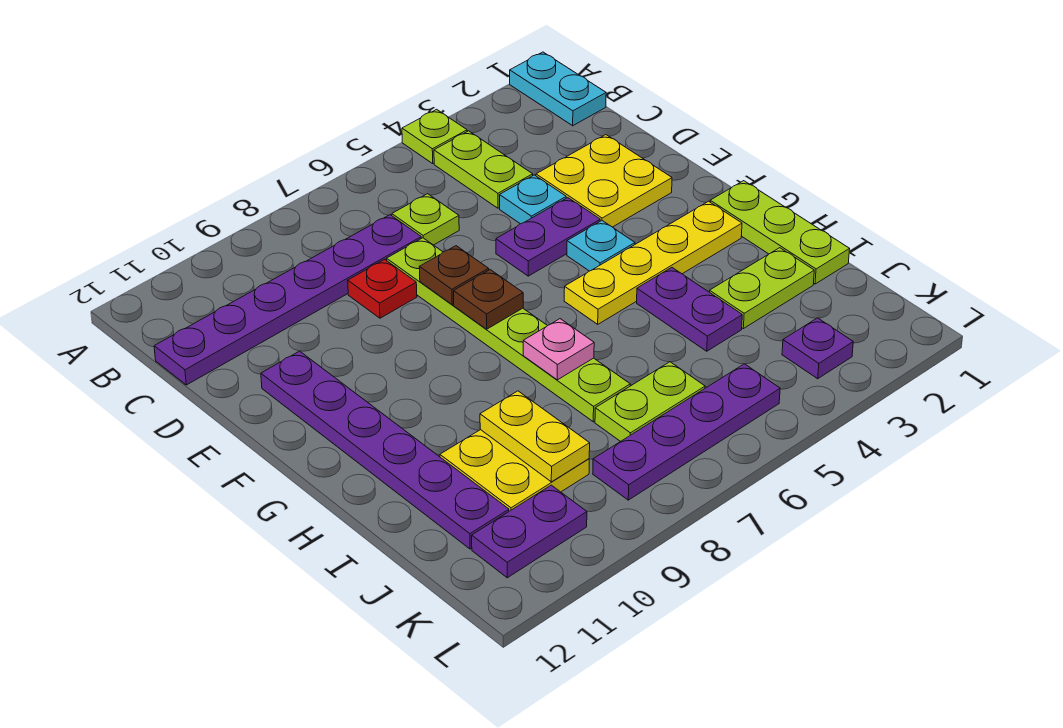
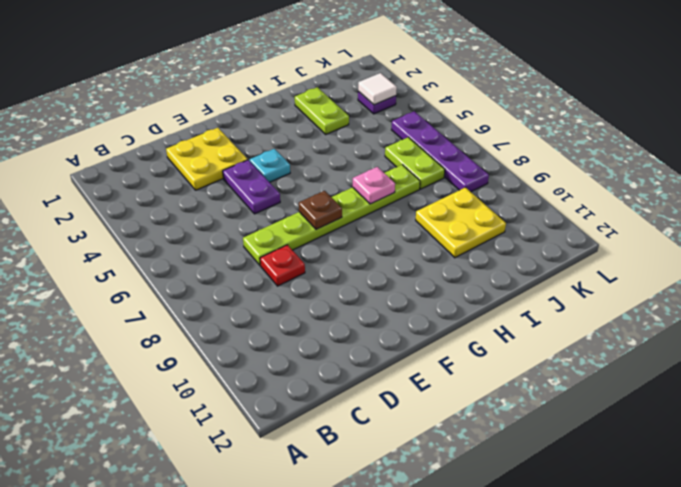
white 1x1 tile [358,73,397,105] -> none
none -> cyan 1x2 plate [510,52,606,126]
none -> lime 1x1 plate [402,109,467,163]
none -> lime 1x2 plate [434,131,533,208]

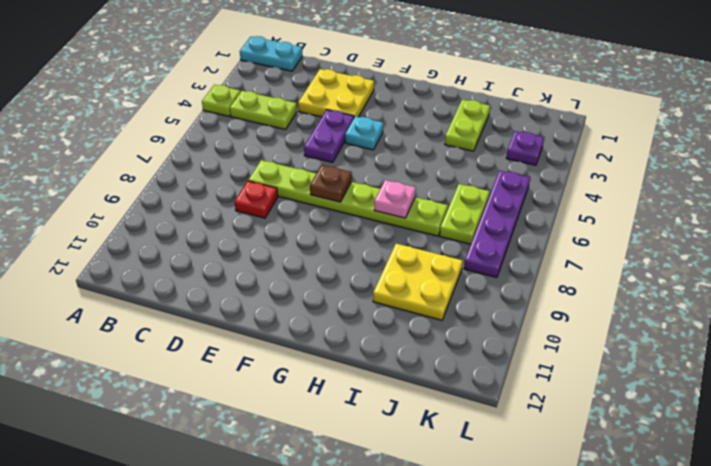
none -> lime 1x1 plate [392,194,459,245]
none -> purple 1x6 plate [154,215,421,385]
none -> cyan 1x1 plate [500,175,566,224]

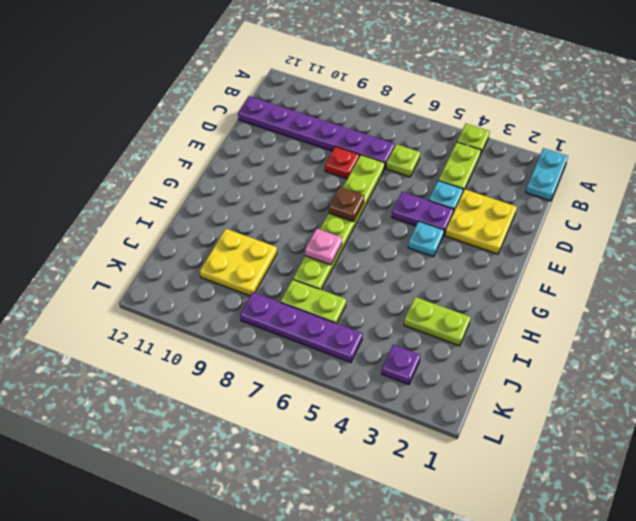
none -> purple 1x6 plate [261,351,509,549]
none -> lime 1x3 plate [710,181,850,284]
none -> yellow 1x4 plate [564,201,742,324]

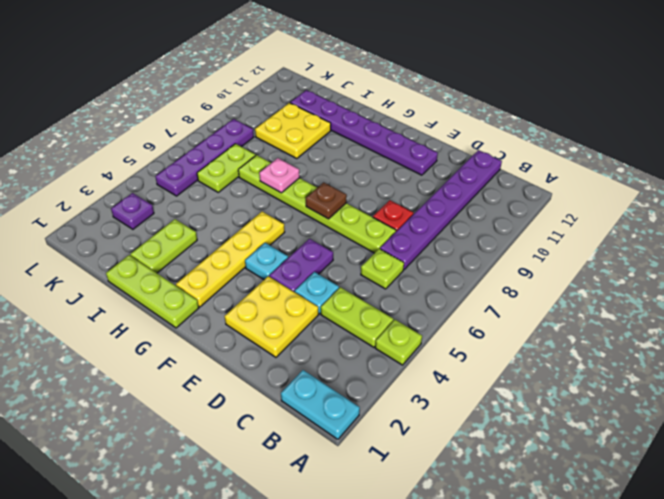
none -> purple 1x2 plate [637,268,742,351]
none -> purple 1x2 plate [472,485,587,578]
none -> brown 1x1 plate [419,246,489,305]

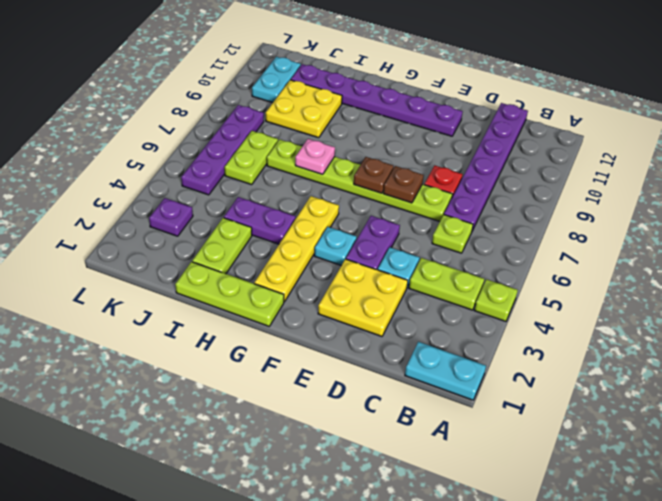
cyan 1x2 plate [252,57,301,103] -> purple 1x2 plate [472,485,587,578]
none -> yellow 1x2 plate [480,391,590,482]

